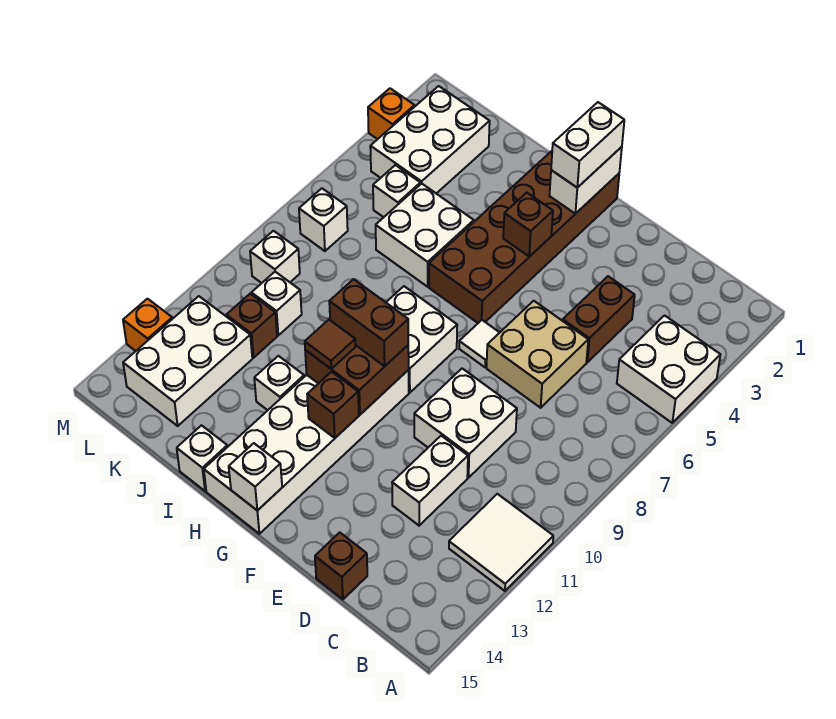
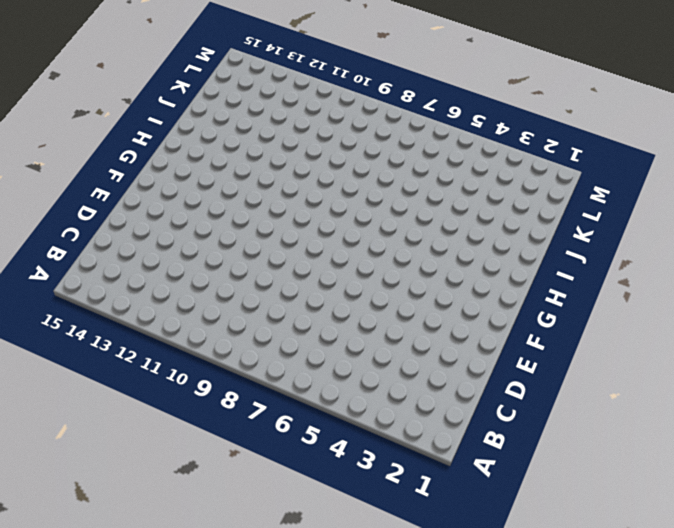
none -> white 2x2 brick [617,316,720,423]
none -> white 2x2 tile [449,494,553,591]
none -> brown 1x2 brick [563,276,635,362]
none -> tan 2x2 brick [487,301,588,408]

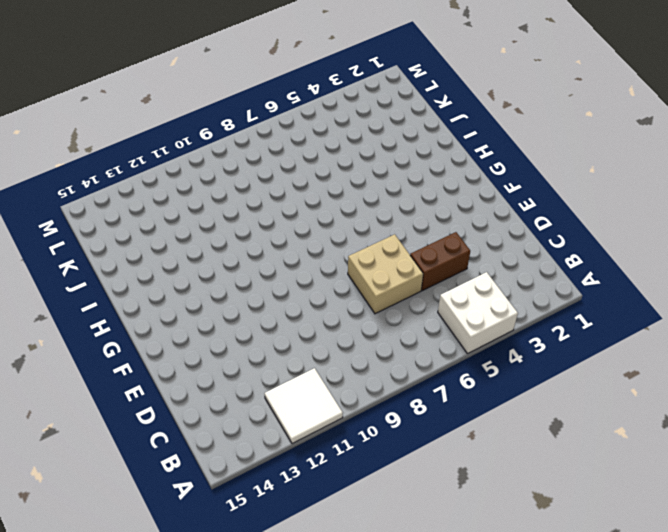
none -> white 2x2 brick [414,369,517,478]
none -> white 1x2 brick [392,436,468,526]
none -> brown 1x1 brick [315,532,367,599]
none -> white 1x1 tile [459,320,500,367]

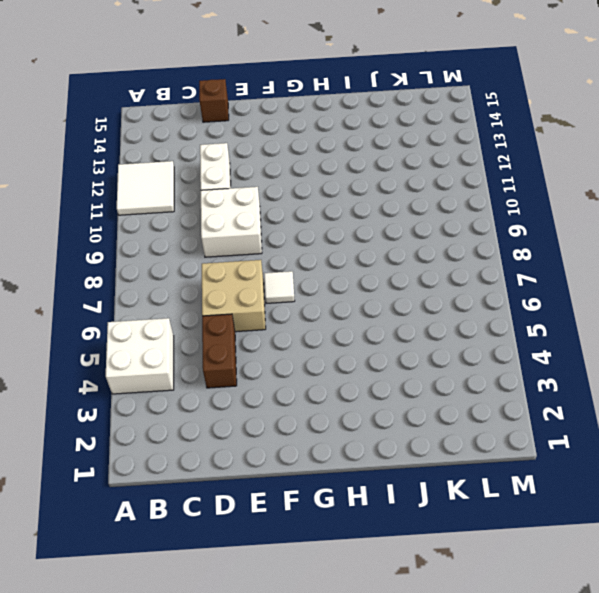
none -> brown 2x6 brick [429,151,619,323]
none -> white 2x2 brick [386,286,457,393]
none -> white 2x6 brick [204,370,409,534]
none -> white 2x2 brick [376,184,474,287]

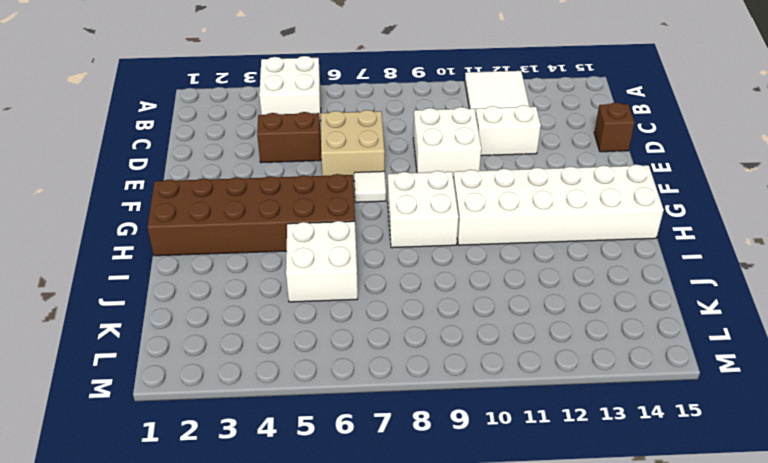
none -> white 1x1 brick [254,356,304,410]
none -> white 1x1 brick [177,425,227,491]
none -> white 2x3 brick [370,86,490,193]
none -> white 1x1 brick [373,165,420,217]

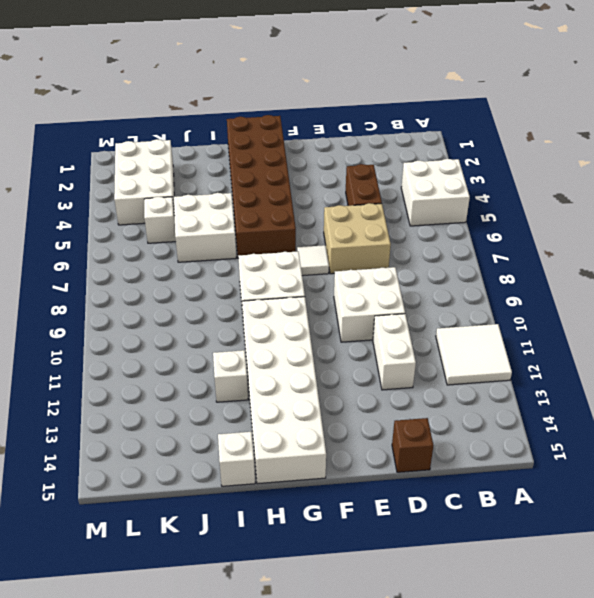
none -> white 1x1 brick [251,272,302,335]
none -> brown 1x1 brick [226,294,277,358]
none -> white 2x3 brick [123,296,252,426]
none -> white 1x1 brick [299,188,348,251]

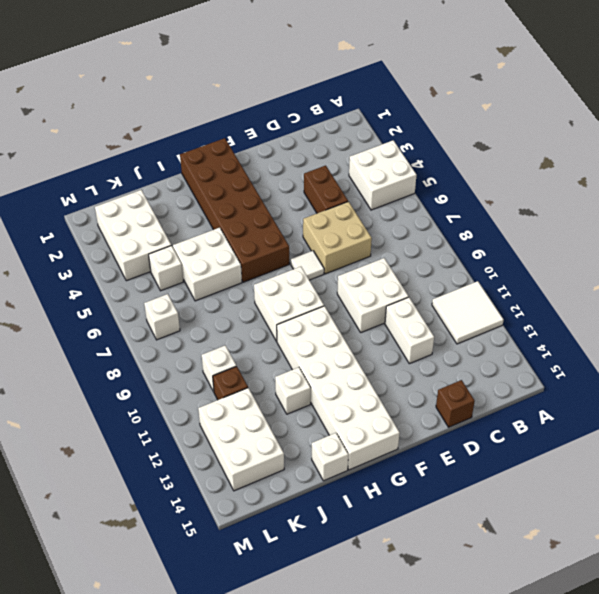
none -> white 1x1 brick [250,231,300,283]
none -> orange 1x1 brick [368,88,415,139]
none -> orange 1x1 brick [123,299,172,351]
none -> white 1x2 brick [549,147,622,214]

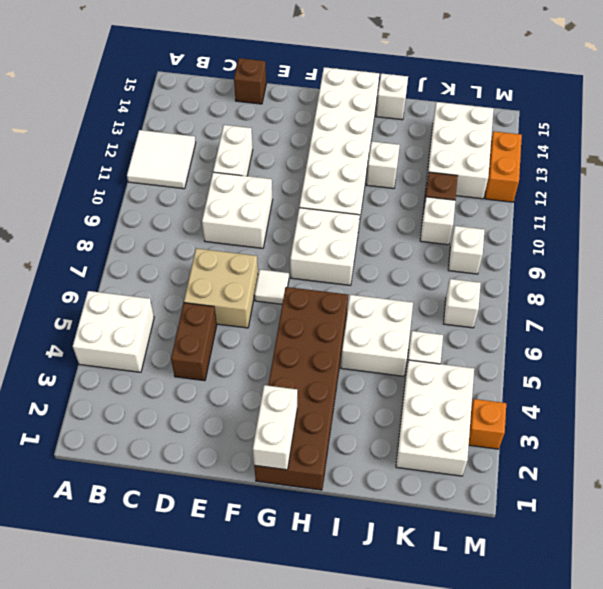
orange 1x2 brick [485,131,522,202] -> orange 1x1 brick [123,299,172,351]
none -> brown 1x1 brick [503,193,553,257]
none -> brown 2x2 brick [305,345,409,414]
none -> brown 1x1 brick [307,372,359,438]
none -> white 1x1 brick [229,443,282,511]

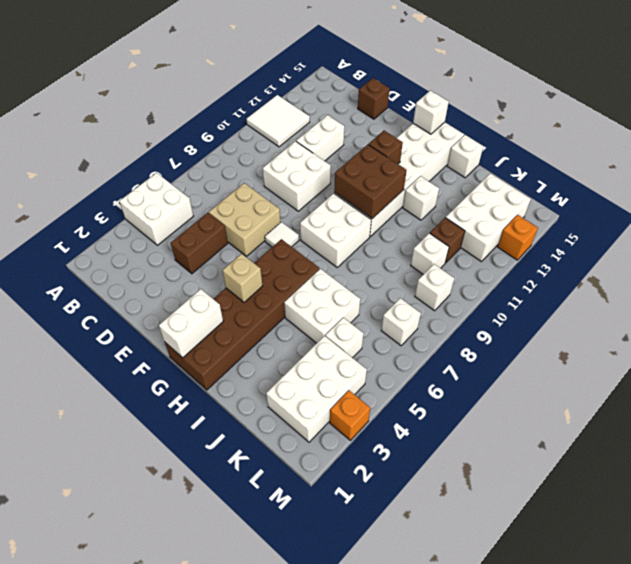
tan 1x1 brick [222,254,262,302] -> brown 1x1 brick [503,193,553,257]
none -> white 1x2 brick [551,102,624,188]
none -> brown 1x2 brick [329,279,408,366]
none -> brown 1x1 tile [305,320,356,369]

